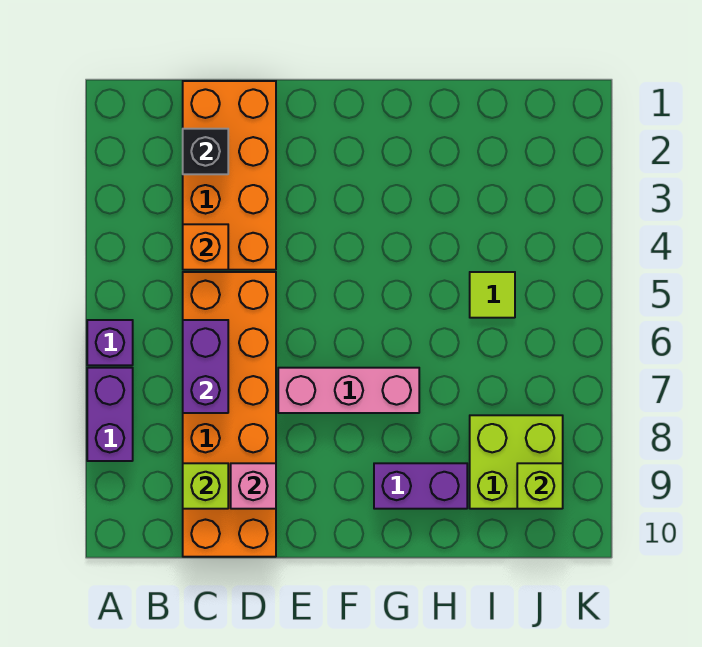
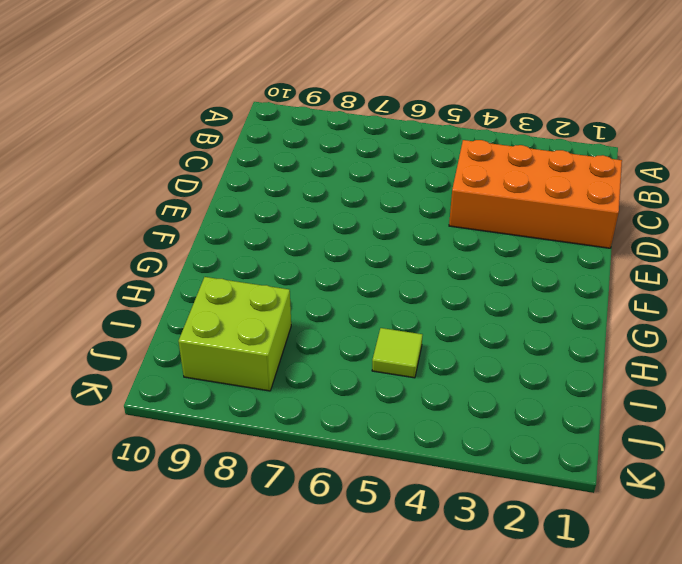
none -> purple 1x1 brick [87,320,133,365]
none -> purple 1x2 brick [87,368,133,461]
none -> orange 2x6 brick [183,272,276,557]

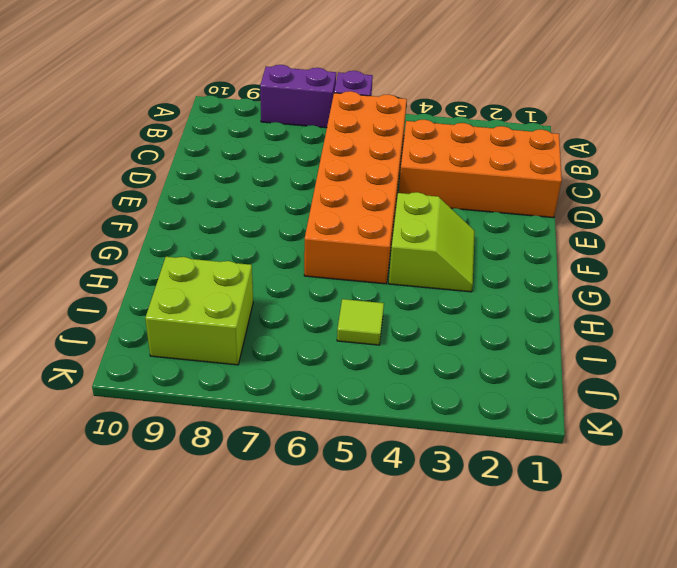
orange 2x6 brick [304,91,407,284] -> orange 2x6 brick turned to [183,272,276,557]
lime 2x2 slope [389,192,475,292] -> none
none -> pink 1x3 brick [278,368,419,413]
none -> purple 1x2 brick [374,463,467,509]
none -> black 1x1 brick [183,129,228,174]

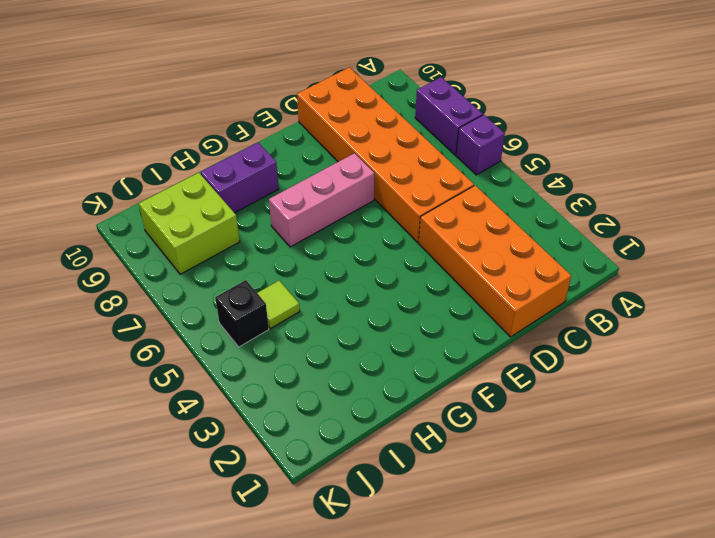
black 1x1 brick [215,280,269,347] -> black 1x1 brick moved to [183,129,228,174]
none -> orange 1x1 brick [183,224,228,270]
none -> purple 1x2 brick [183,320,228,413]
none -> lime 1x1 brick [183,463,228,509]

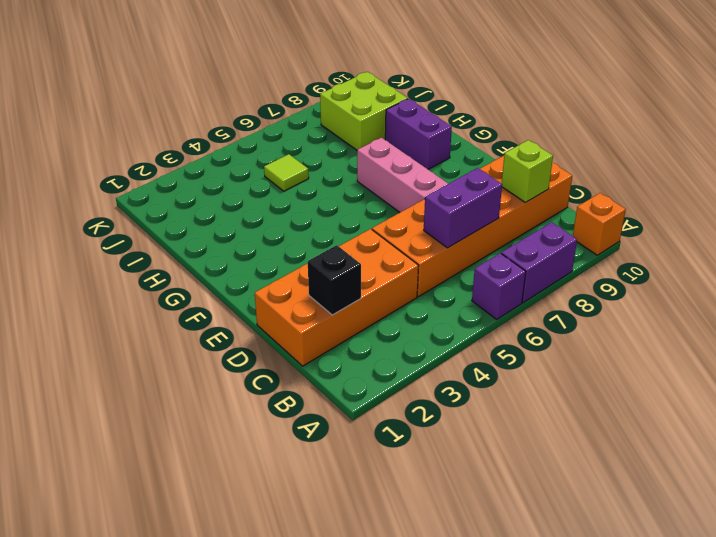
orange 1x1 brick [573,193,626,255] -> orange 1x1 brick moved to [183,224,228,270]
none -> pink 1x1 brick [231,463,276,509]
none -> lime 1x1 brick [517,463,563,509]

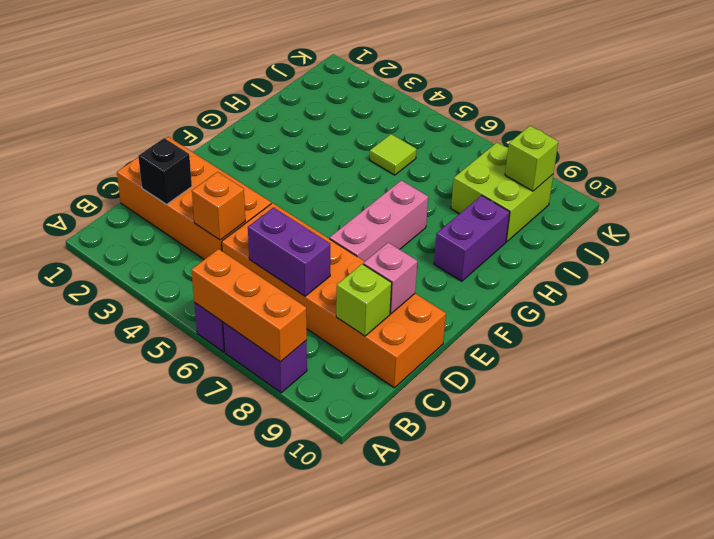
orange 1x3 brick [191,249,307,362] -> none

